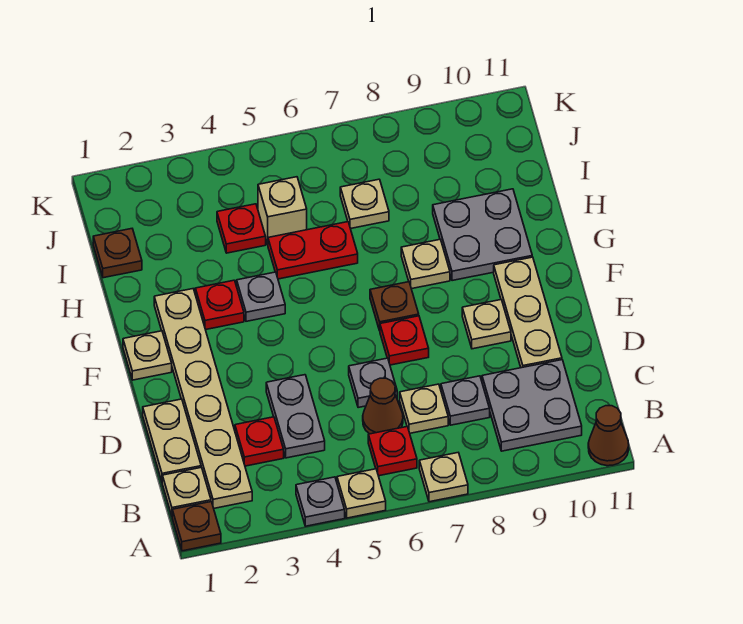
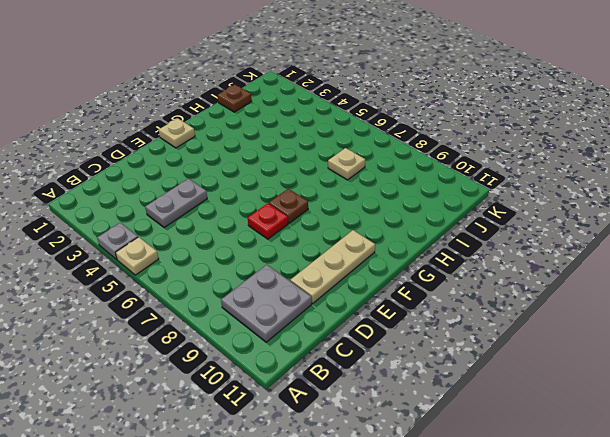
none -> brown 1x1 plate [172,502,221,551]
none -> tan 1x1 plate [419,453,468,502]
none -> brown 1x1 cone [588,406,629,466]
none -> tan 1x1 plate [162,467,211,516]

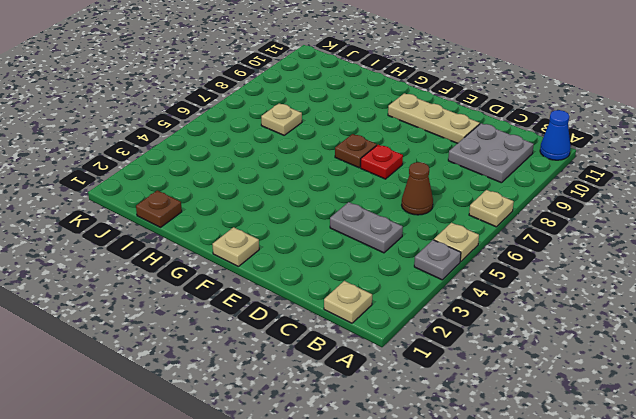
blue 1x1 cone [540,110,570,160] -> brown 1x1 cone [588,406,629,466]
none -> brown 1x1 plate [172,502,221,551]
none -> tan 1x6 plate [154,289,252,508]
none -> red 1x1 plate [368,427,417,476]
none -> tan 1x2 plate [143,399,201,481]

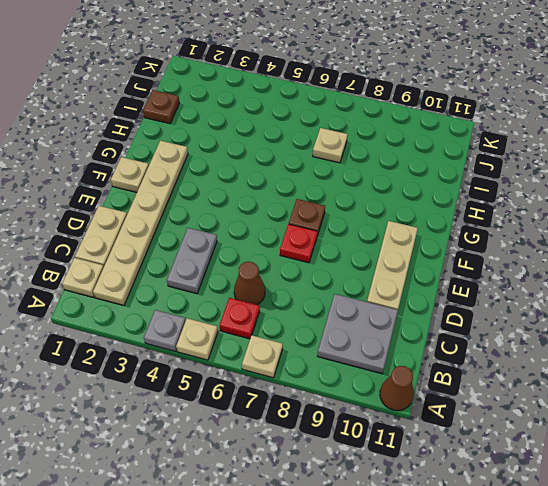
none -> brown 1x1 plate [172,502,221,551]
none -> red 1x1 plate [235,417,284,466]
none -> tan 1x1 plate [400,384,448,433]
none -> grey 1x1 plate [441,376,490,425]

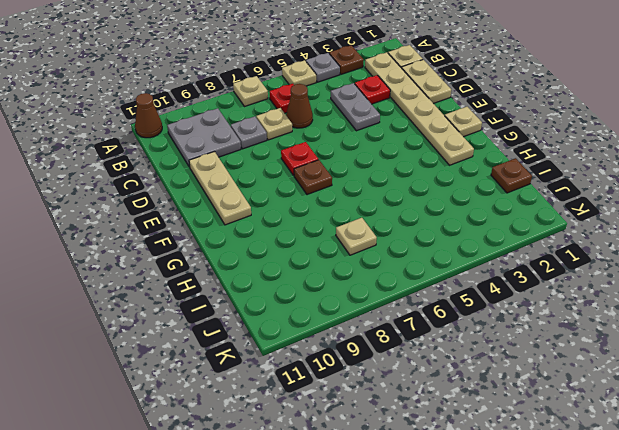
brown 1x1 plate [329,45,363,74] -> brown 1x1 plate moved to [172,502,221,551]
none -> grey 1x1 plate [349,358,397,408]
none -> tan 1x1 plate [462,300,511,349]
none -> red 1x1 plate [195,280,244,330]
none -> grey 1x1 plate [237,272,285,321]

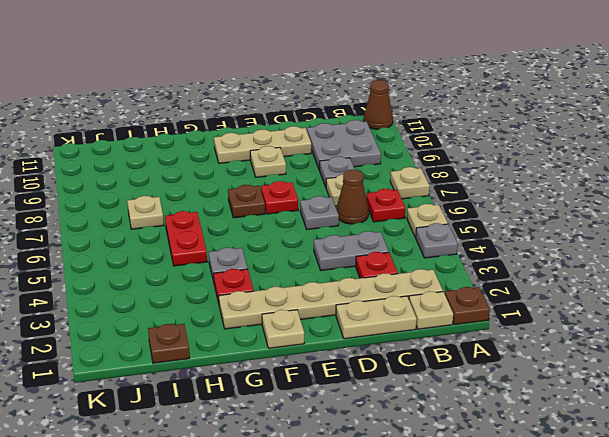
none -> tan 1x1 plate [401,240,450,289]
none -> grey 2x2 plate [433,189,532,281]
none -> red 1x1 plate [217,204,266,253]
none -> tan 1x1 brick [258,177,307,245]

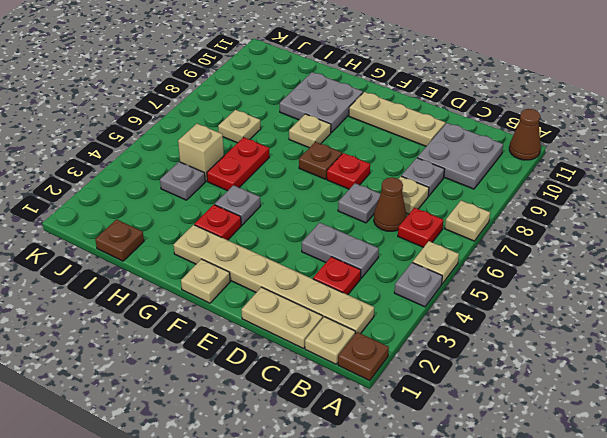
grey 1x1 plate [160,162,205,200] -> red 1x1 plate [217,204,266,253]
none -> tan 1x1 plate [462,300,511,349]

